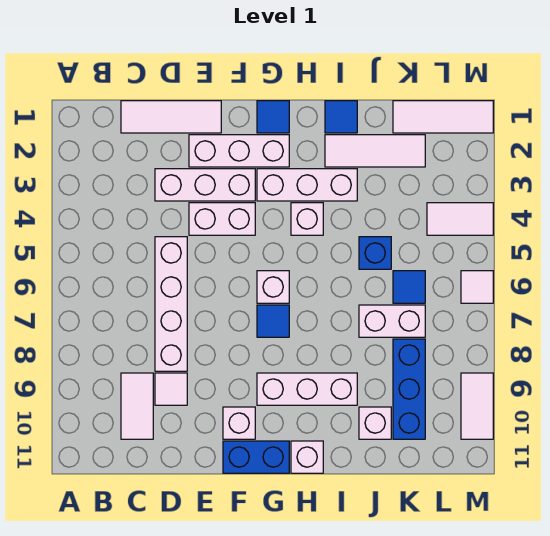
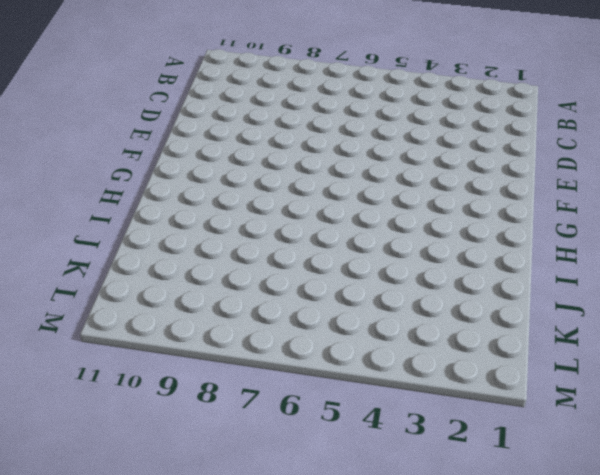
none -> white 1x3 tile [121,101,221,133]
none -> white 1x2 tile [121,373,153,439]
none -> white 1x3 brick [155,169,255,201]

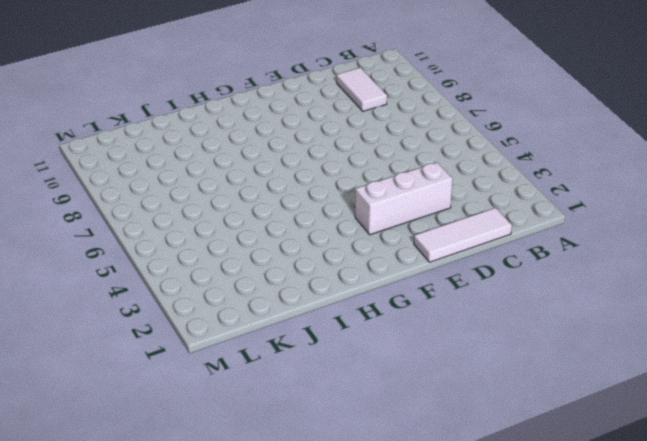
none -> white 1x4 brick [155,237,187,371]
none -> white 1x1 tile [155,373,187,405]
none -> white 1x3 brick [189,135,289,167]

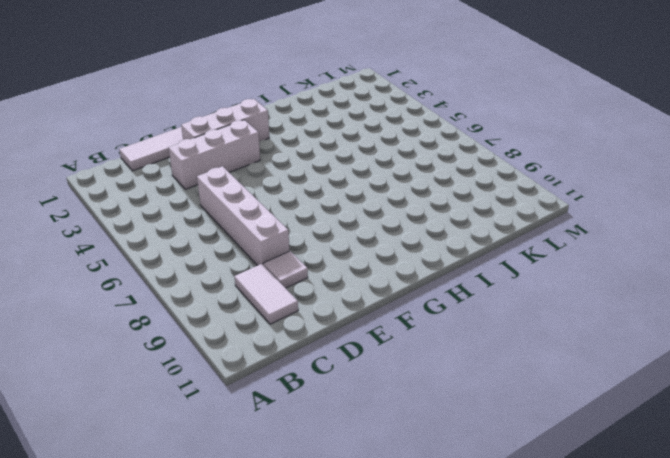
none -> white 1x2 brick [189,203,255,235]
none -> white 1x1 brick [223,407,255,439]
none -> blue 1x2 brick [223,441,289,473]

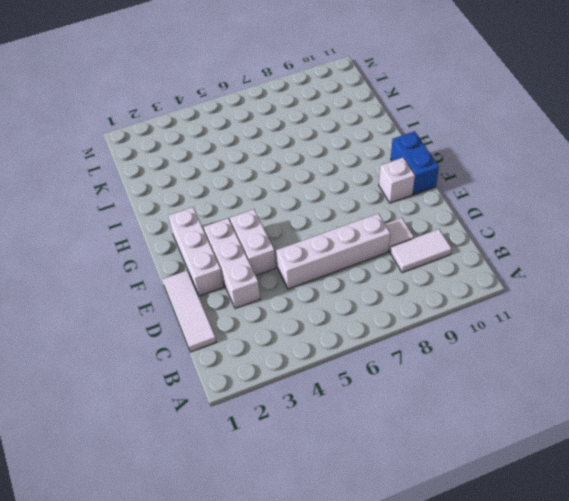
none -> blue 1x1 tile [257,101,289,133]
none -> white 1x3 brick [257,169,357,201]
none -> white 1x1 brick [257,271,289,303]

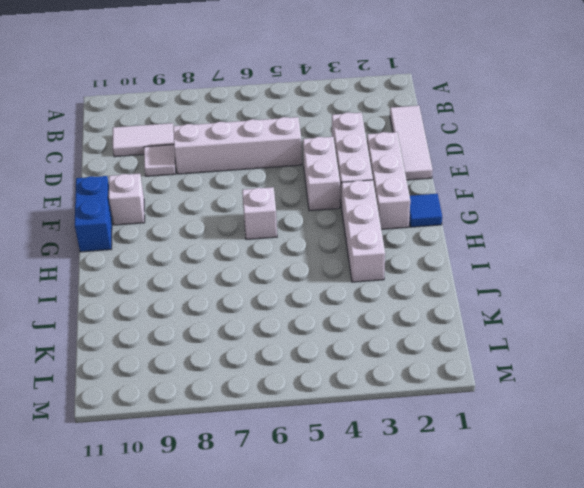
none -> blue 1x1 tile [257,305,289,337]
none -> white 1x3 brick [257,373,357,405]
none -> white 1x1 brick [291,203,323,235]

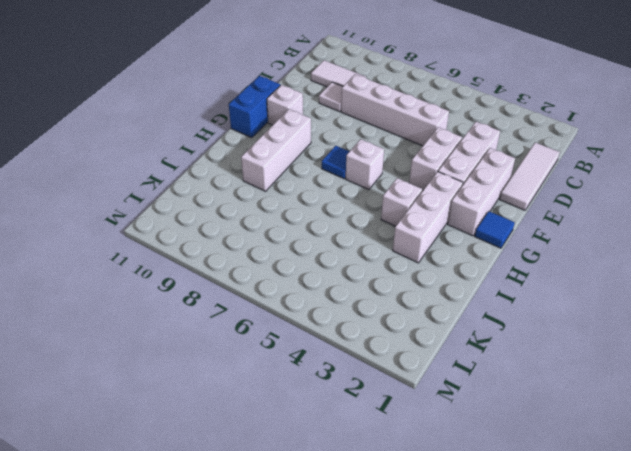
none -> white 1x1 brick [291,441,323,473]
none -> blue 1x1 tile [325,101,357,133]
none -> white 1x3 tile [325,135,425,167]

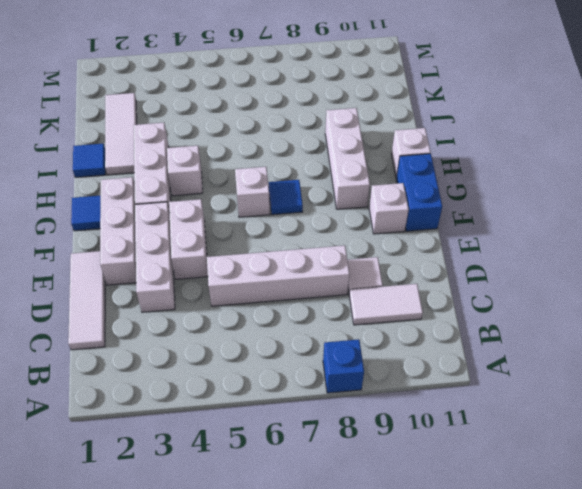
blue 1x1 brick [323,339,364,393] -> blue 1x1 brick moved to [359,237,391,269]
none -> white 1x2 brick [359,305,425,337]
none -> white 1x1 brick [359,407,391,439]
none -> white 1x3 tile [393,101,493,133]

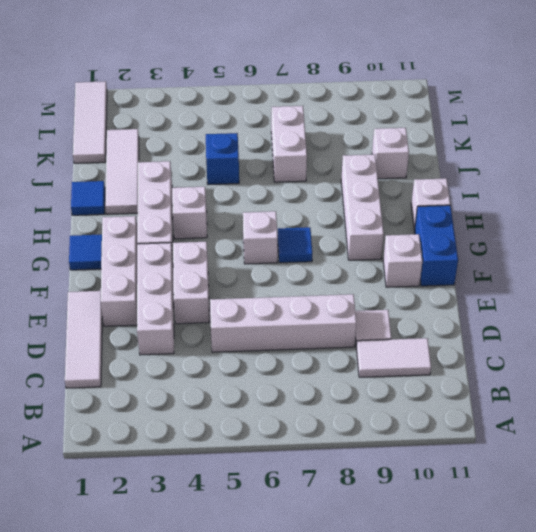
none -> blue 1x1 tile [393,271,425,303]
none -> blue 1x3 brick [393,339,425,439]
none -> white 1x2 tile [427,203,493,235]

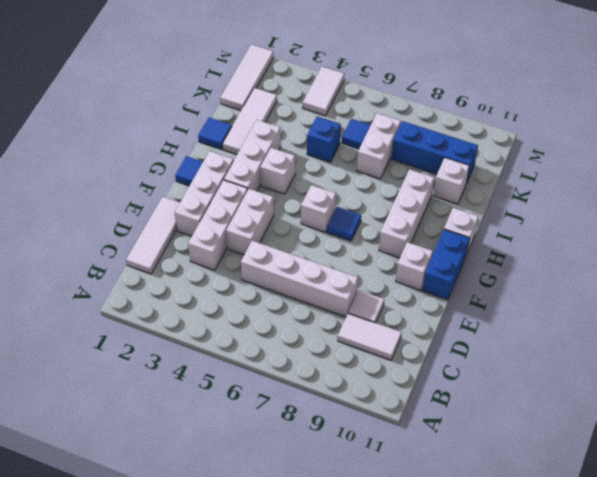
none -> white 1x1 tile [461,271,493,303]
none -> white 1x2 tile [461,373,493,439]

